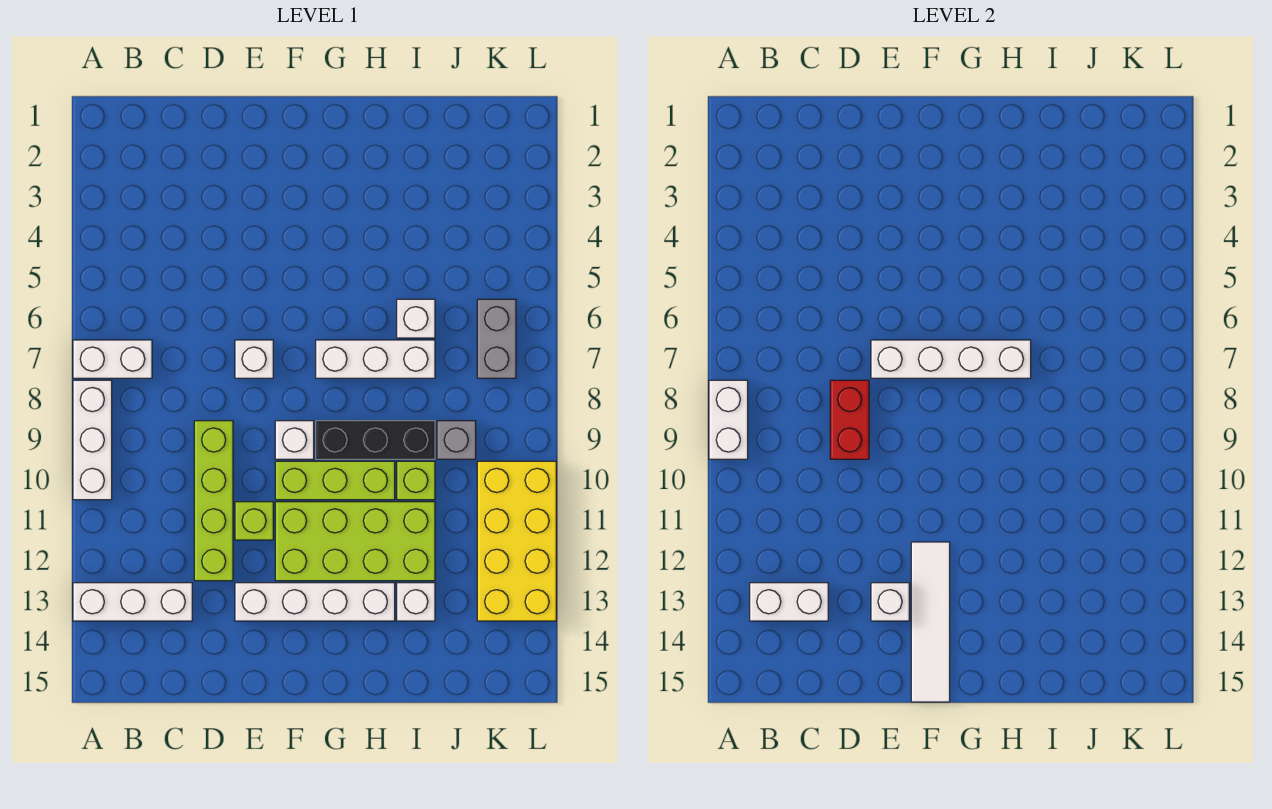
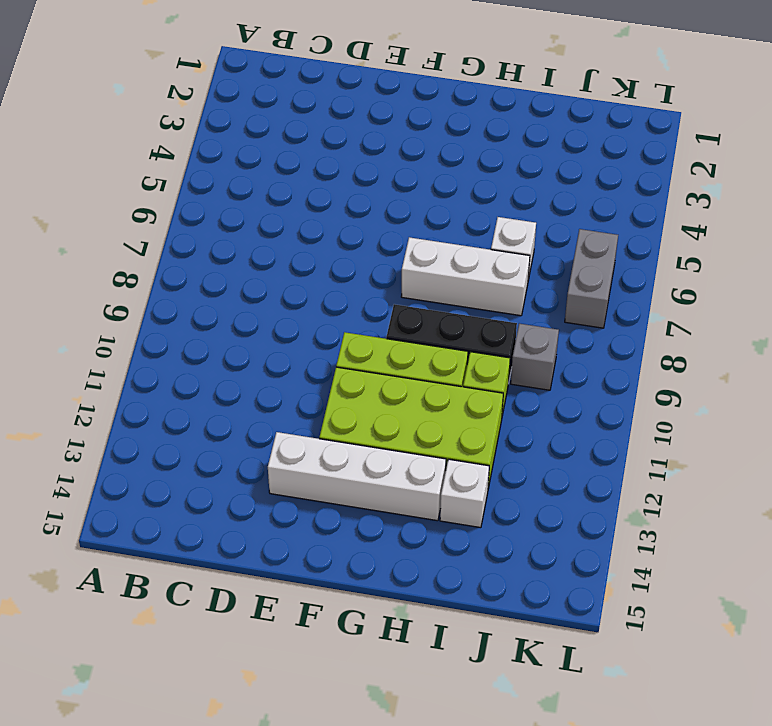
none -> white 1x2 brick [73,340,152,378]
none -> white 1x3 brick [73,380,112,500]
none -> white 1x3 brick [73,583,192,621]

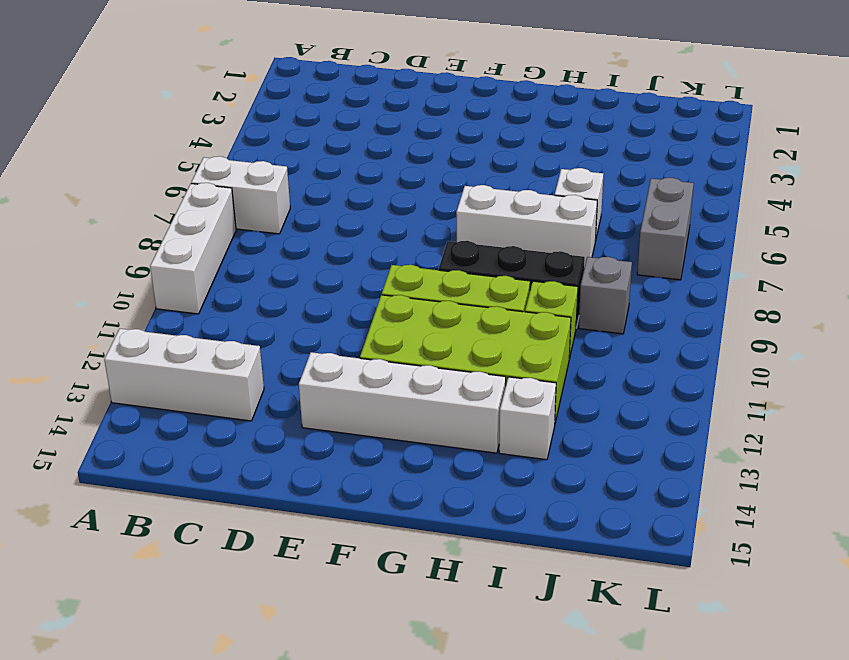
none -> lime 1x4 brick [194,421,233,581]
none -> white 1x1 brick [235,340,273,378]
none -> lime 1x1 brick [235,502,273,540]

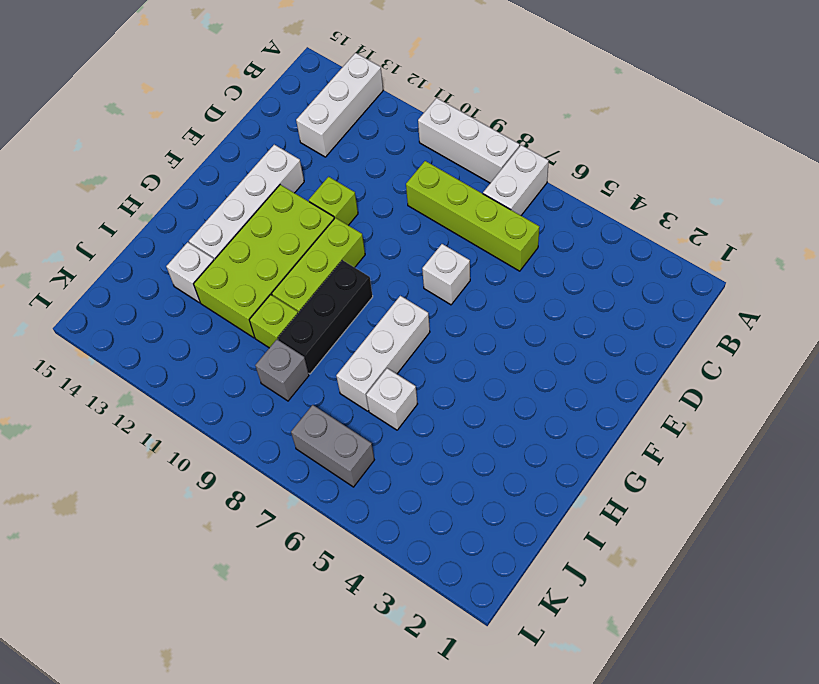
lime 1x4 brick [406,161,539,271] -> lime 1x4 brick moved to [194,421,233,581]
none -> white 1x1 brick [275,421,314,459]
none -> yellow 2x4 brick [477,461,556,621]
none -> white 1x2 brick [709,380,748,459]

